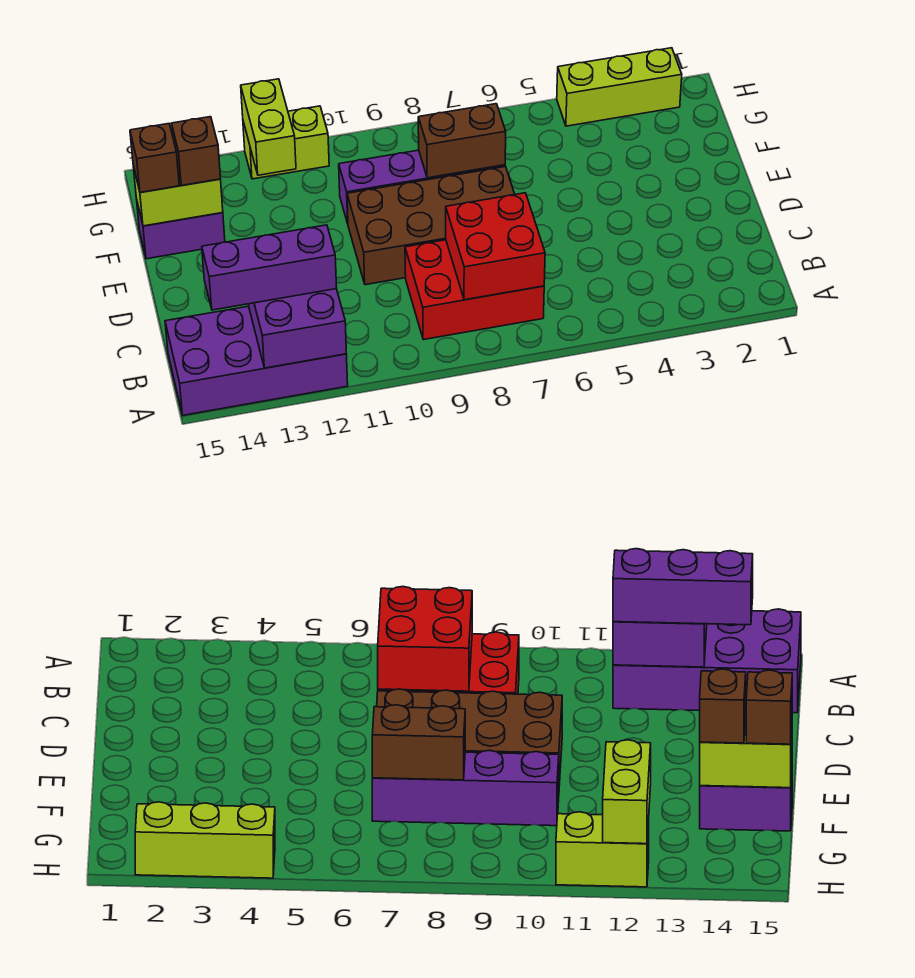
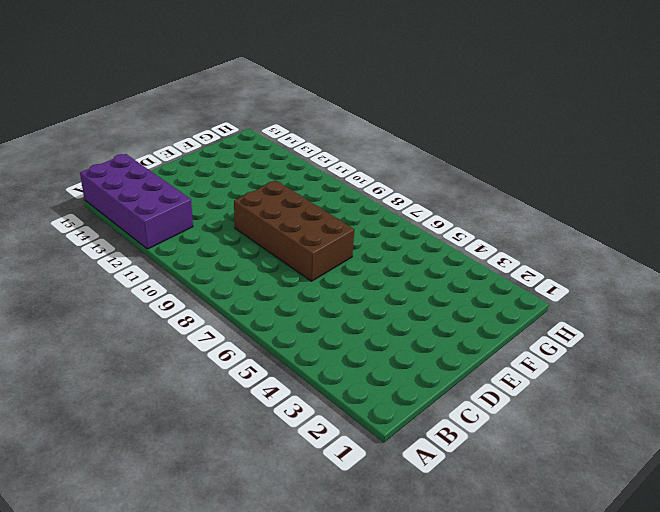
none -> red 2x3 brick [405,240,544,340]
none -> purple 1x4 brick [339,150,505,223]
none -> purple 1x2 brick [137,203,225,259]

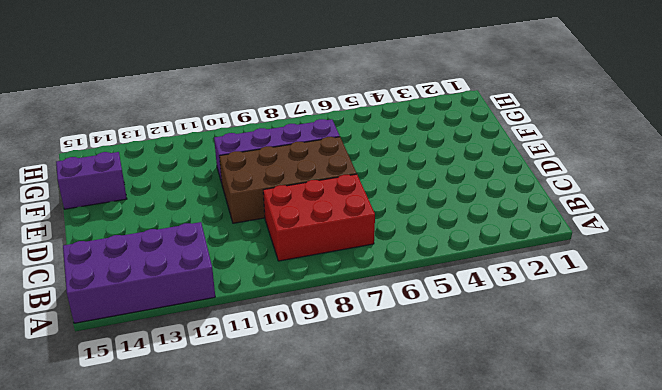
none -> lime 1x3 brick [557,48,682,126]
none -> lime 1x2 brick [243,106,329,179]
none -> purple 2x2 brick [249,289,346,368]

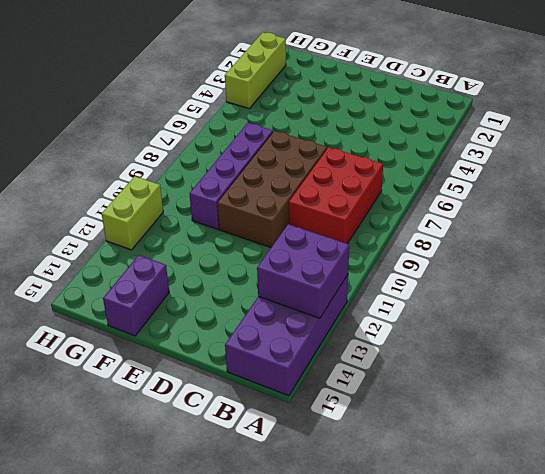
none -> red 2x2 brick [446,193,545,300]
none -> brown 1x2 brick [418,104,506,178]
none -> lime 1x2 brick [133,166,223,226]

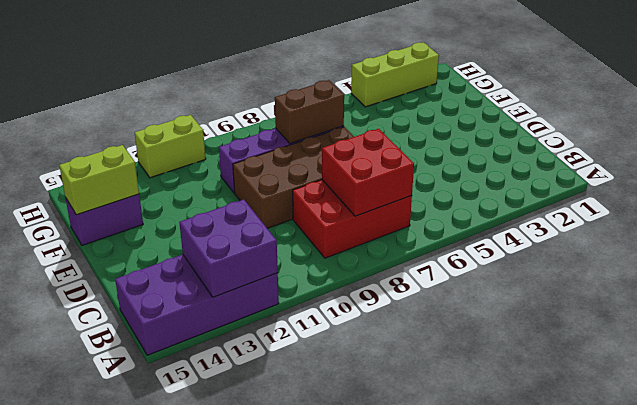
none -> lime 1x2 brick [241,79,296,175]
none -> purple 1x3 brick [202,225,337,310]
none -> brown 1x1 brick [171,117,221,185]

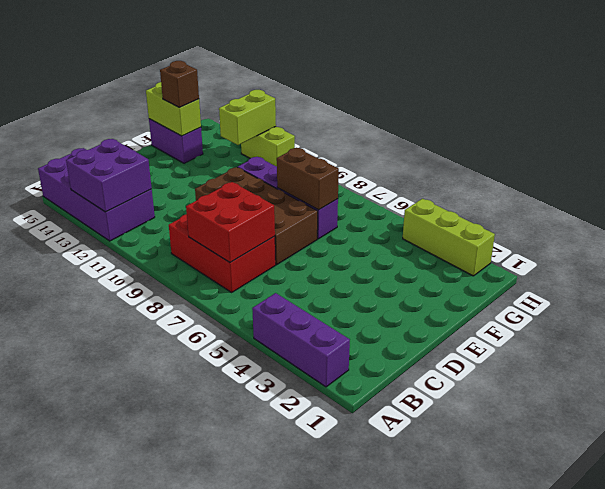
purple 1x3 brick [252,293,350,387] -> purple 1x3 brick moved to [202,225,337,310]
none -> brown 1x1 brick [130,124,179,192]

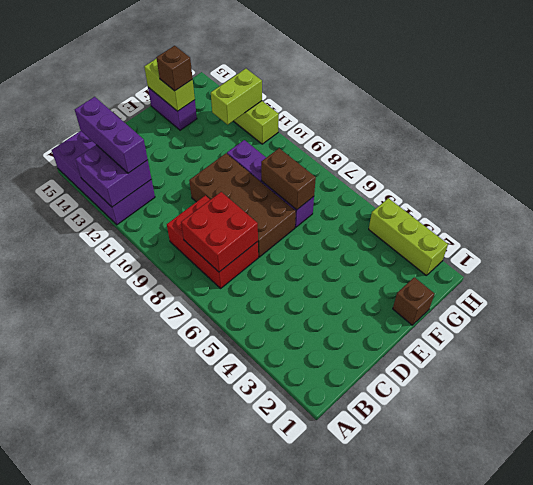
brown 1x1 brick [393,277,434,325] -> brown 1x1 brick moved to [130,124,179,192]

